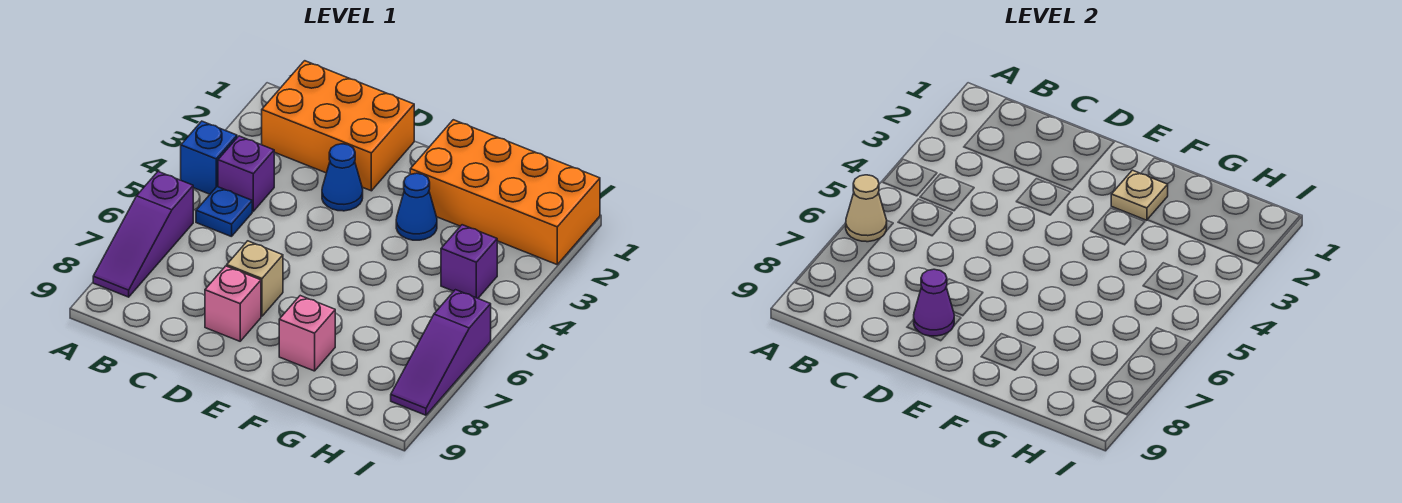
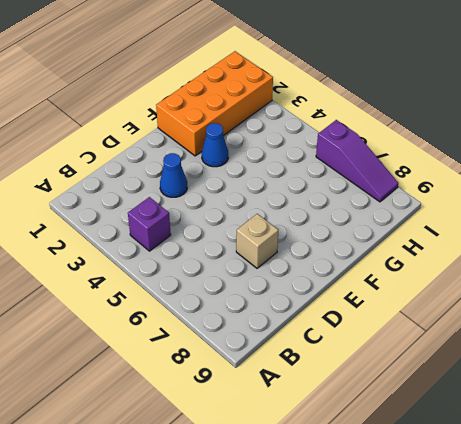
none -> blue 1x1 brick [181,121,237,194]
none -> purple 1x3 slope [93,172,193,297]
none -> orange 2x3 brick [262,61,414,191]

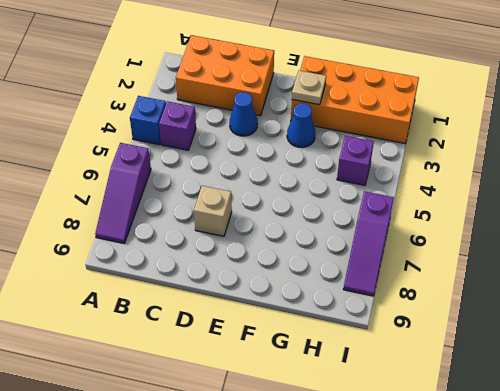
none -> blue 1x1 plate [196,187,252,237]
none -> pink 1x1 brick [205,266,261,341]
none -> pink 1x1 brick [279,296,335,371]

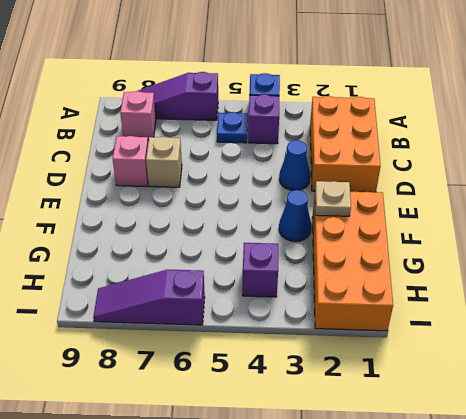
pink 1x1 brick [120,91,156,140] -> pink 1x1 brick moved to [279,296,335,371]
none -> tan 1x1 cone [846,175,887,242]
none -> purple 1x1 cone [914,269,954,336]

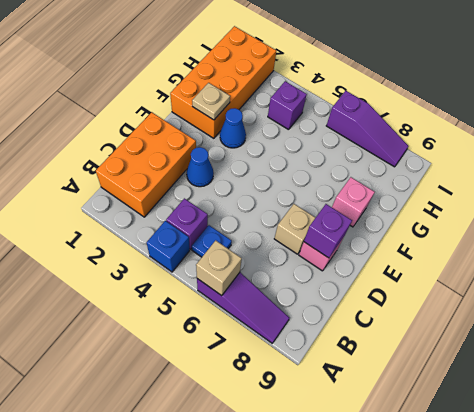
tan 1x1 brick [196,240,242,296] -> tan 1x1 cone [846,175,887,242]
purple 1x1 brick [304,204,352,258] -> purple 1x1 cone [914,269,954,336]

